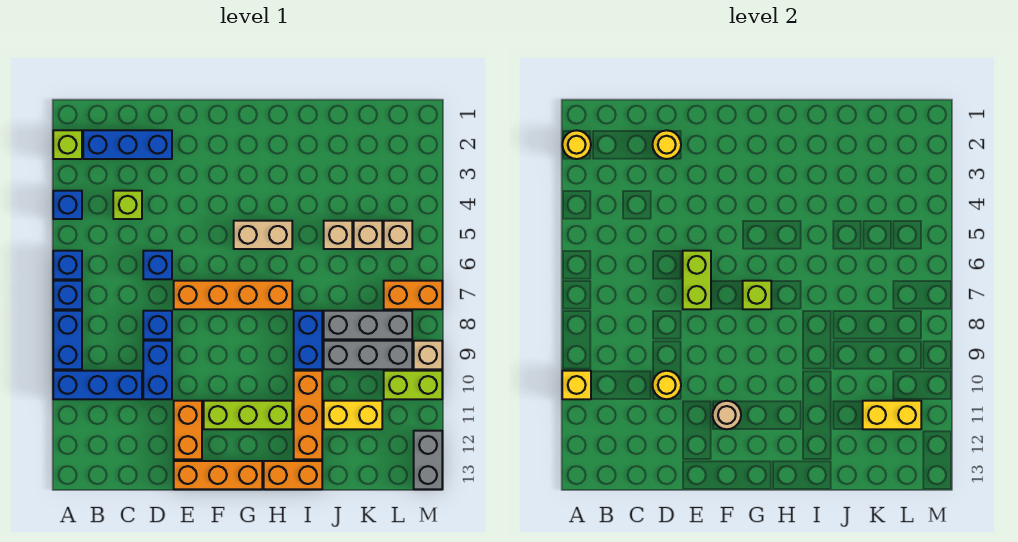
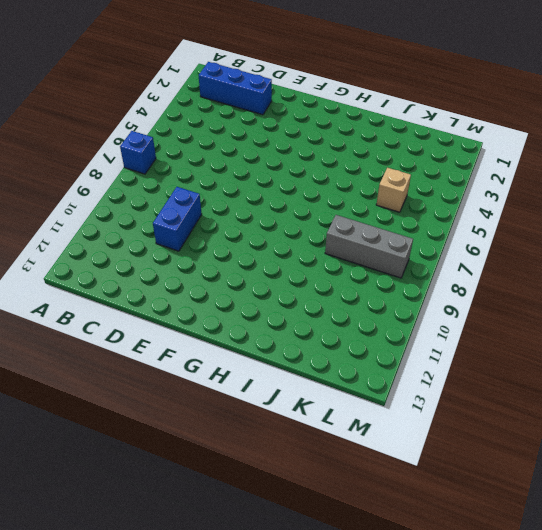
none -> lime 1x1 brick [53,130,82,159]
none -> blue 1x1 brick [53,191,82,219]
none -> blue 1x1 brick [53,251,82,279]
none -> blue 1x2 brick [53,311,82,369]

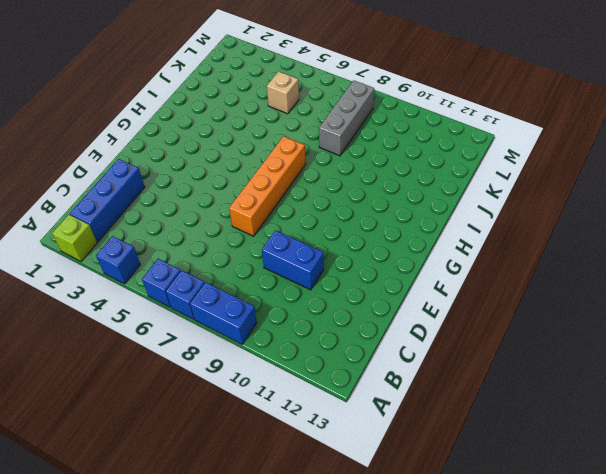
none -> blue 1x3 brick [53,371,142,399]
none -> lime 1x1 brick [113,191,142,219]
none -> blue 1x1 brick [143,251,172,279]
none -> blue 1x1 brick [143,311,172,339]

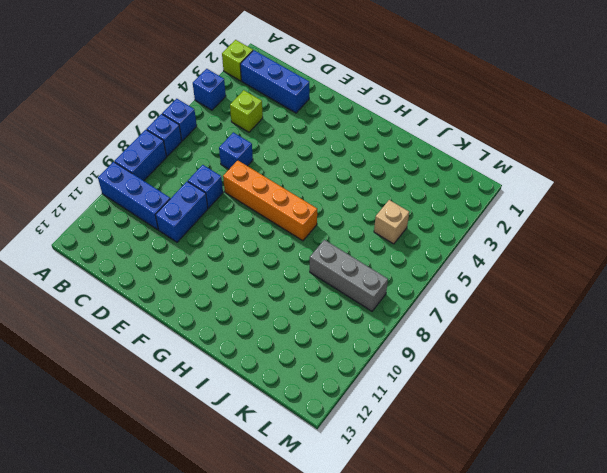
none -> orange 1x2 brick [174,401,202,459]
none -> orange 1x3 brick [174,461,262,489]
none -> lime 1x3 brick [204,401,292,429]
none -> tan 1x2 brick [234,221,292,249]

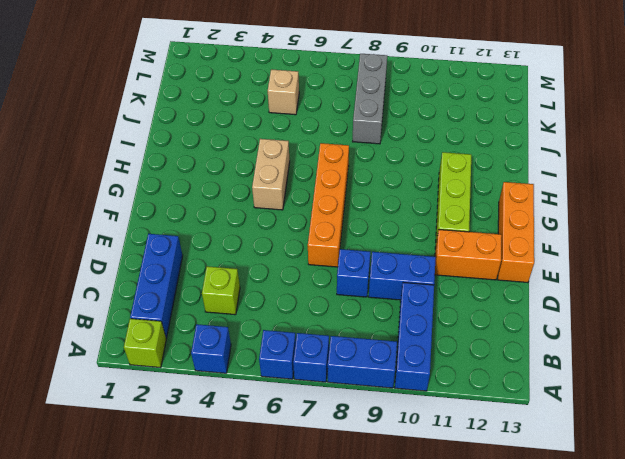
none -> blue 1x1 brick [143,251,172,279]
none -> orange 1x2 brick [264,461,322,489]
none -> blue 1x2 brick [294,311,322,369]
none -> orange 1x3 brick [294,371,322,459]

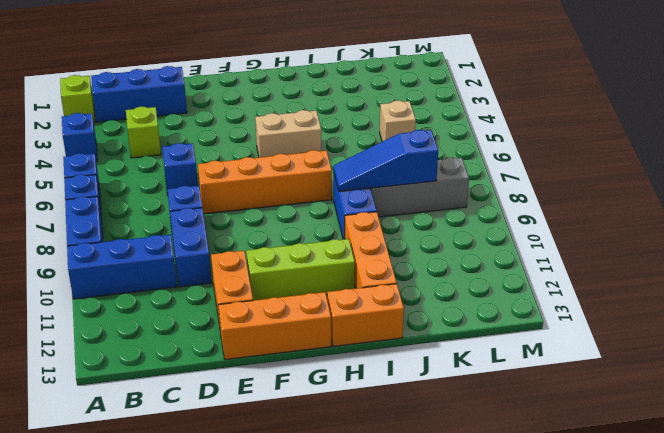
blue 1x3 slope [334,130,438,191] -> none
none -> tan 1x1 brick [324,221,352,249]
none -> grey 1x3 brick [324,341,412,369]
none -> yellow 1x2 brick [324,401,382,429]
none -> tan 1x1 brick [384,221,412,249]

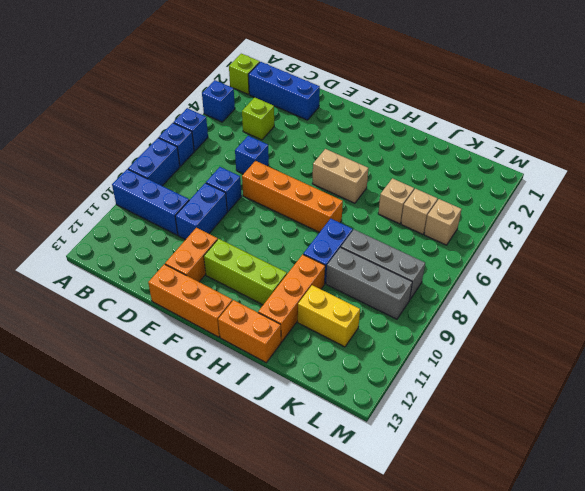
none -> orange 1x2 brick [384,281,442,309]
none -> lime 1x2 brick [384,371,442,399]
none -> tan 1x1 brick [414,341,442,369]
none -> grey 1x2 brick [414,431,442,489]

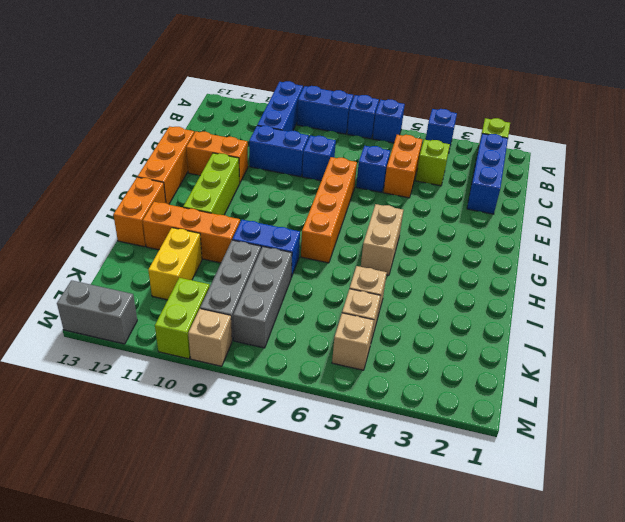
orange 1x2 brick [383,134,423,198] -> orange 1x2 brick moved to [384,281,442,309]
none -> yellow 1x1 round brick [562,130,591,159]
none -> yellow 1x1 brick [562,371,591,399]
none -> yellow 1x1 round brick [653,130,681,159]
none -> yellow 1x1 round brick [653,371,681,399]

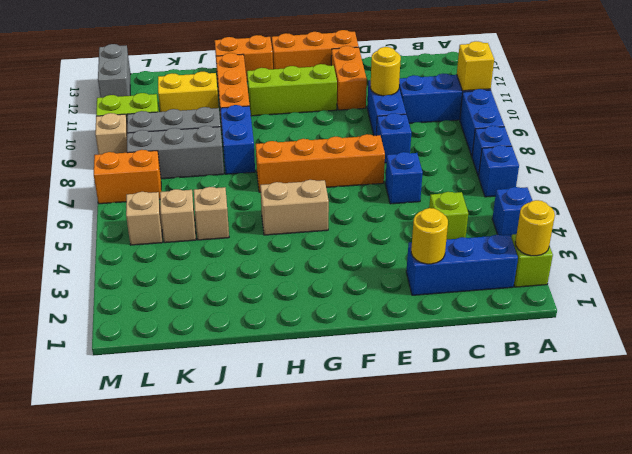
none -> lime 1x2 brick [683,251,711,309]
none -> tan 1x1 round brick [713,401,741,429]
none -> lime 1x1 brick [743,281,771,309]
none -> yellow 1x2 brick [863,401,921,429]

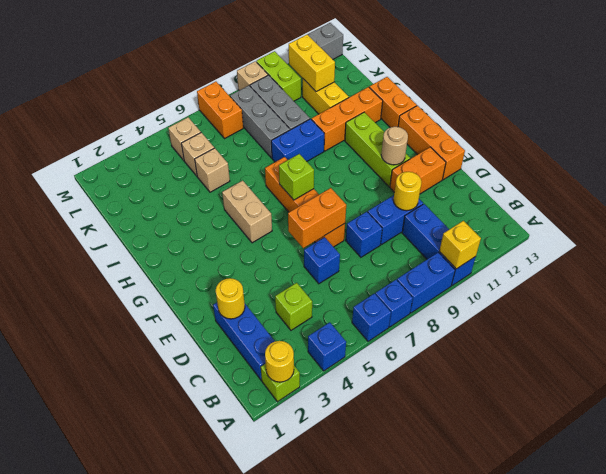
orange 1x2 brick [288,188,346,248] -> lime 1x2 brick [683,251,711,309]

